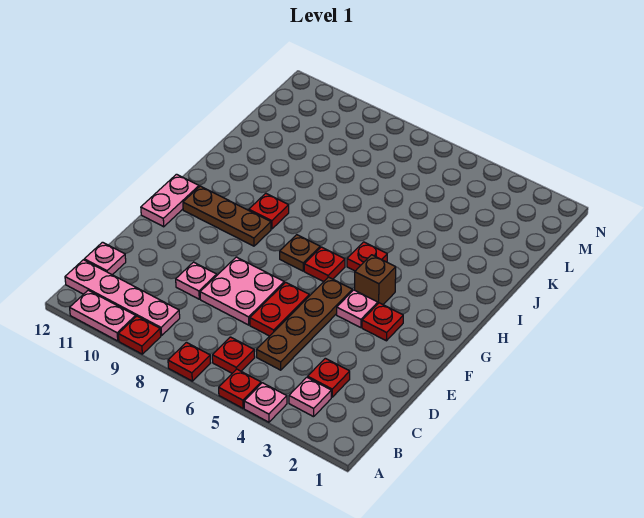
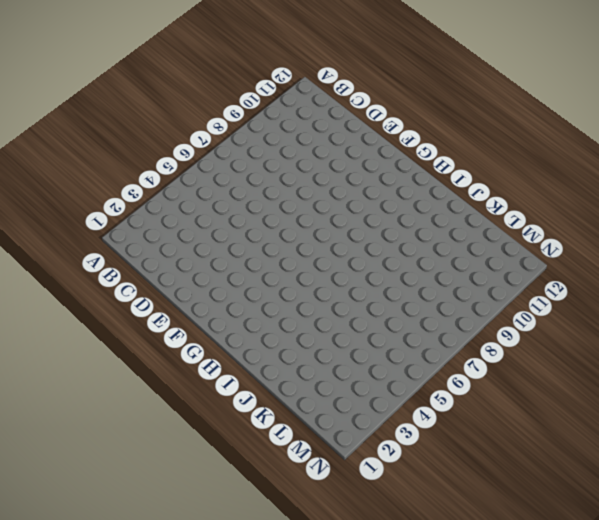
none -> pink 1x1 plate [244,383,287,422]
none -> red 1x1 plate [219,369,261,408]
none -> red 1x1 plate [168,342,210,381]

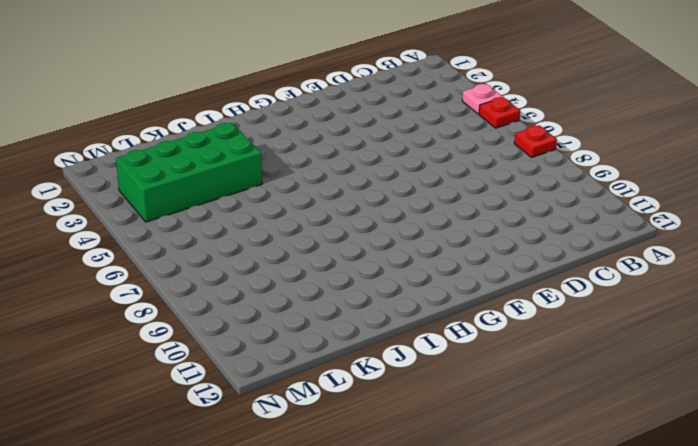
green 2x4 brick [116,123,262,222] -> none
none -> red 1x1 plate [118,316,161,354]
none -> pink 1x2 plate [70,290,136,341]
none -> pink 1x1 plate [289,377,331,417]

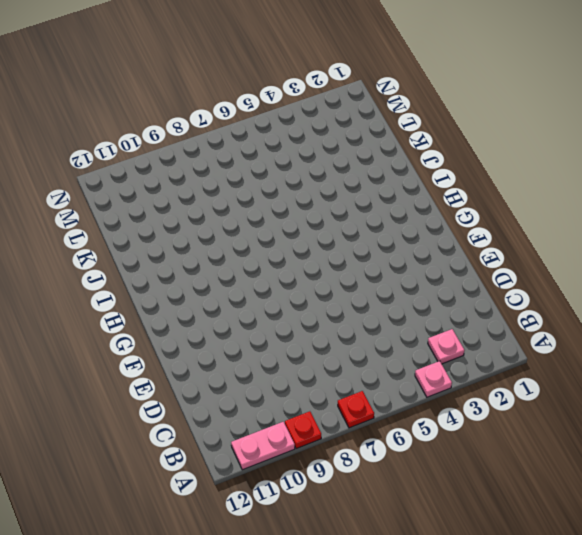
none -> red 1x1 plate [219,369,261,408]
none -> red 1x1 plate [212,337,255,373]
none -> pink 1x4 plate [65,260,180,336]

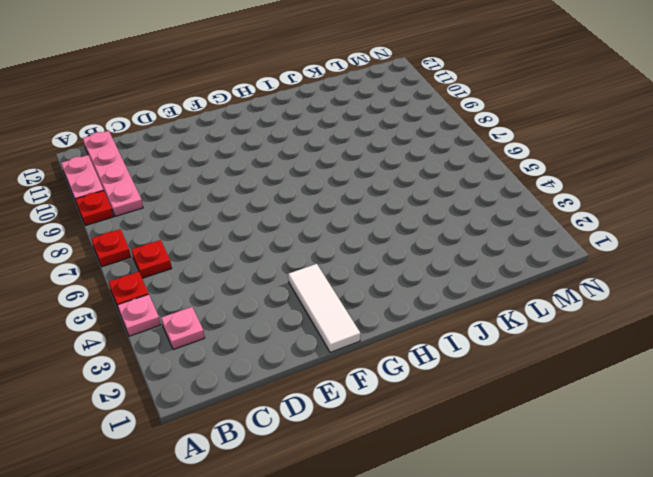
white 1x3 tile [288,264,360,353] -> red 1x1 plate [362,303,403,341]
none -> red 1x1 plate [308,358,350,397]
none -> brown 1x4 plate [256,277,352,370]
none -> pink 1x1 plate [84,242,126,275]

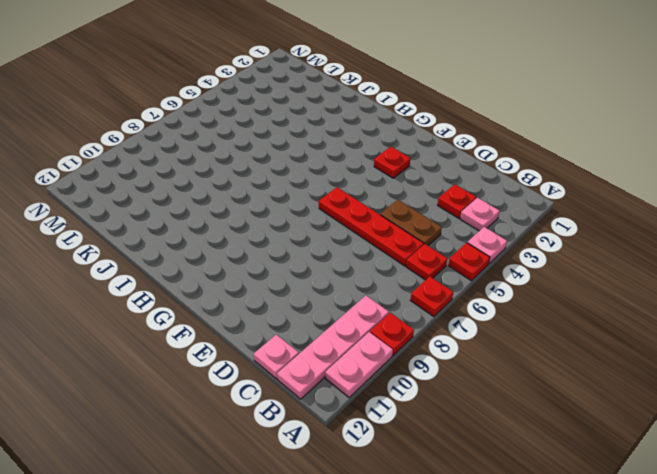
brown 1x2 plate [380,200,442,245] -> brown 1x4 plate [256,277,352,370]
red 1x4 plate [319,187,424,266] -> red 1x2 plate [250,282,309,336]
none -> pink 2x2 plate [200,257,284,325]
none -> pink 1x1 plate [176,262,217,299]
none -> pink 1x1 plate [337,290,378,328]

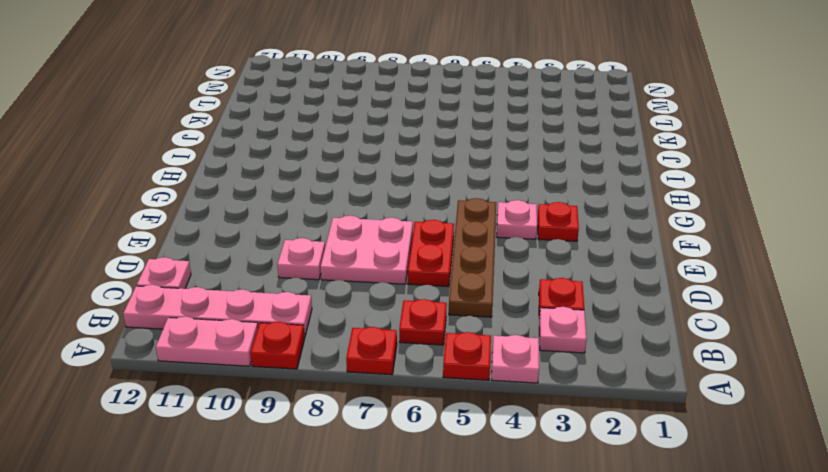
none -> pink 1x2 plate [141,174,199,227]
none -> brown 1x1 brick [355,255,396,304]
none -> red 1x1 plate [304,247,345,282]

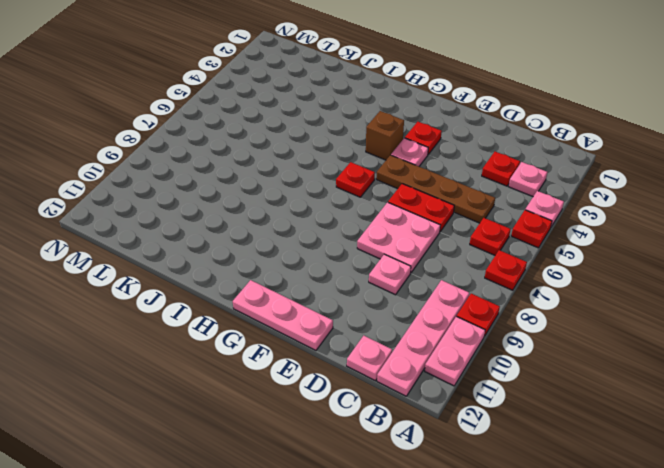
pink 1x3 plate [233,280,333,350] -> pink 1x2 plate [141,174,199,227]
none -> brown 1x1 plate [280,235,320,271]
none -> brown 1x3 plate [183,186,271,246]
none -> red 1x1 plate [347,242,387,271]

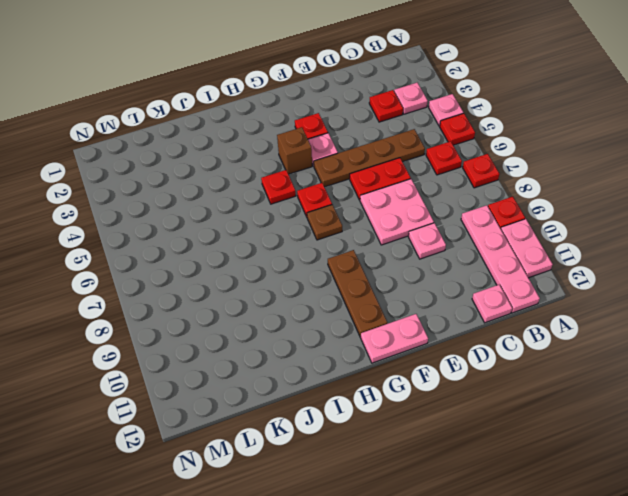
none -> red 1x1 plate [249,193,289,229]

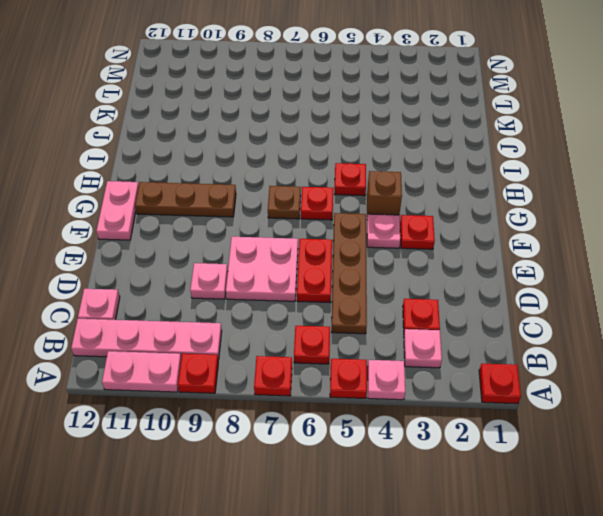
red 1x1 plate [479,364,521,404] -> red 1x1 plate moved to [249,193,289,229]

